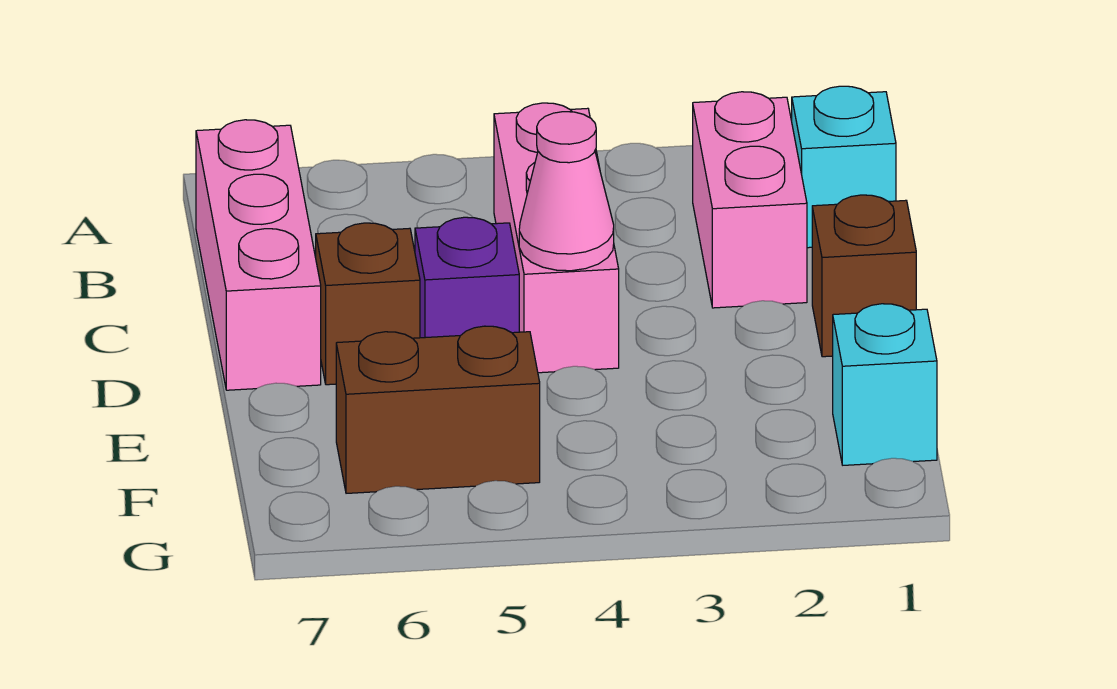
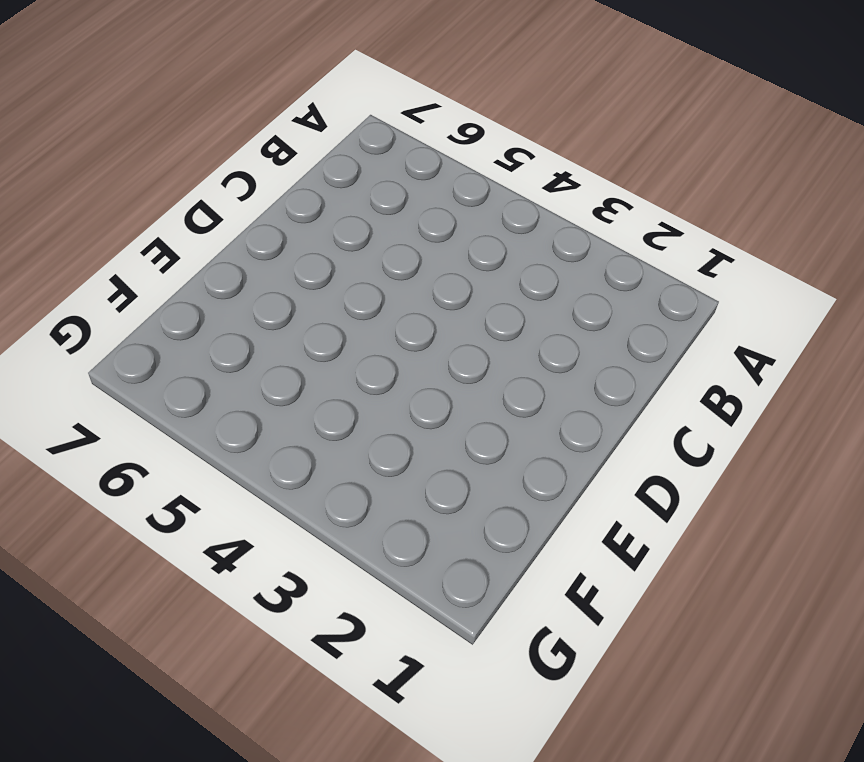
none -> cyan 1x1 brick [792,86,896,248]
none -> pink 1x2 brick [693,92,807,308]

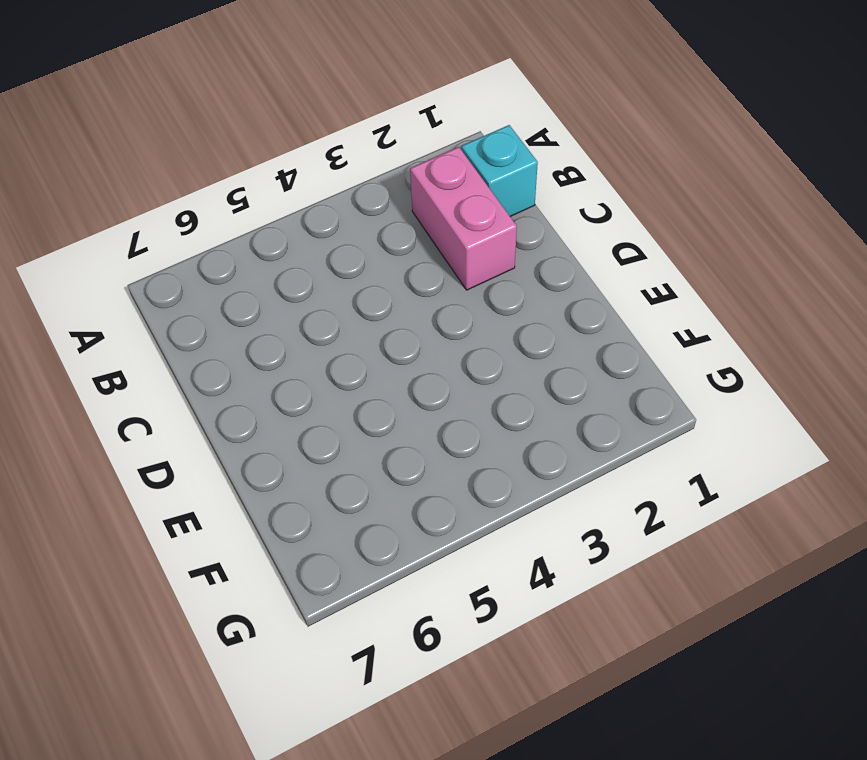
none -> pink 1x3 brick [494,103,619,373]
none -> pink 1x3 brick [196,120,321,390]

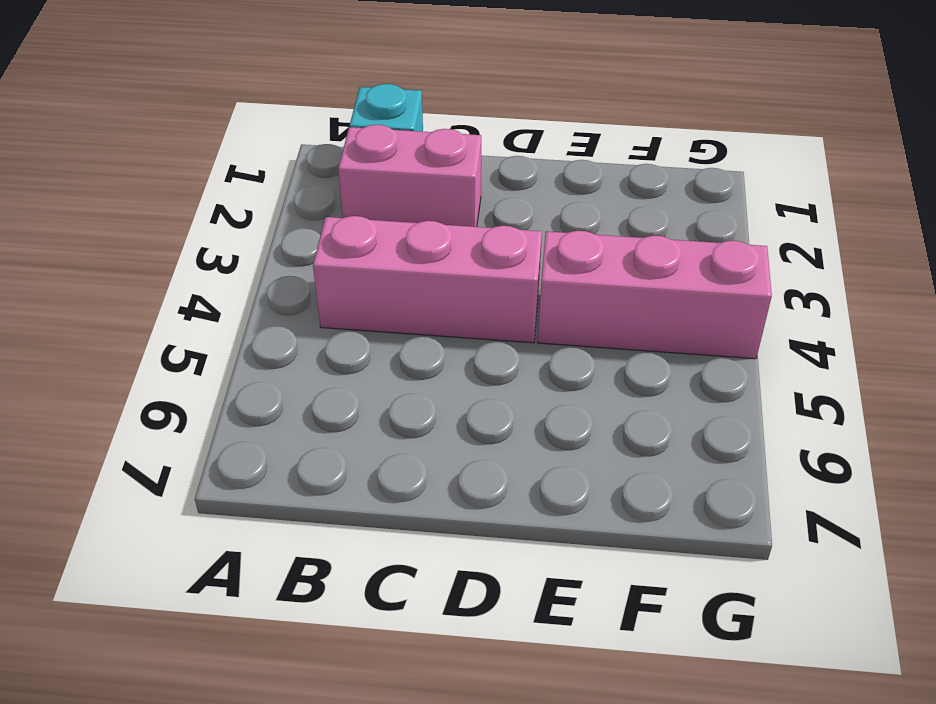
pink 1x3 brick [538,231,772,359] -> pink 1x3 brick moved to [196,120,321,390]
none -> brown 1x1 brick [812,195,916,357]
none -> purple 1x1 brick [415,217,519,338]

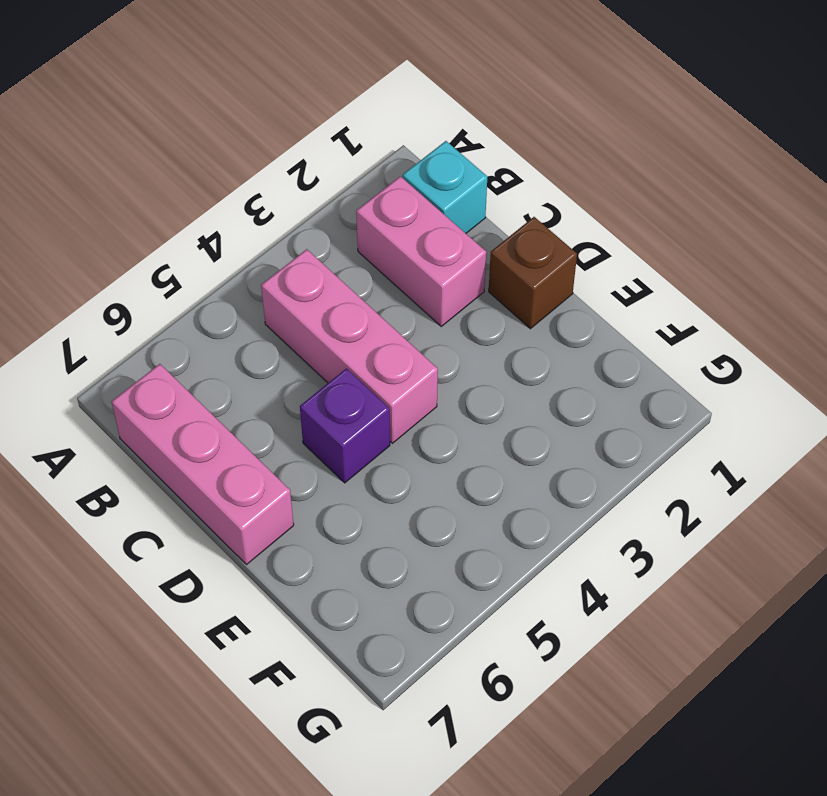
none -> brown 1x1 brick [316,223,420,385]
none -> cyan 1x1 brick [833,304,937,465]

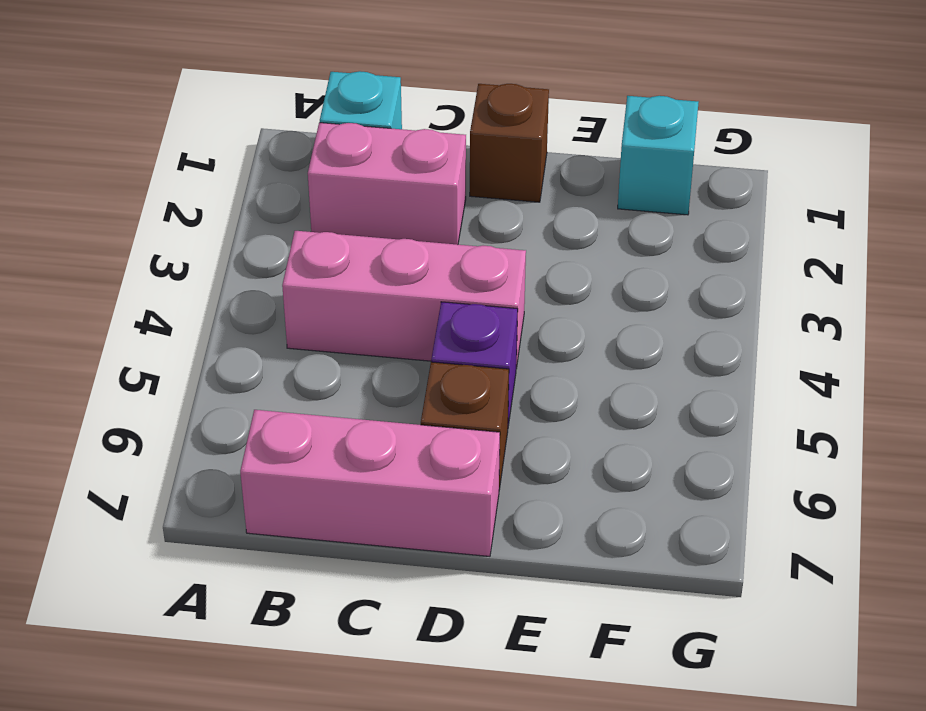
none -> brown 1x2 brick [336,326,540,493]
none -> pink 1x1 cone [519,112,614,271]

